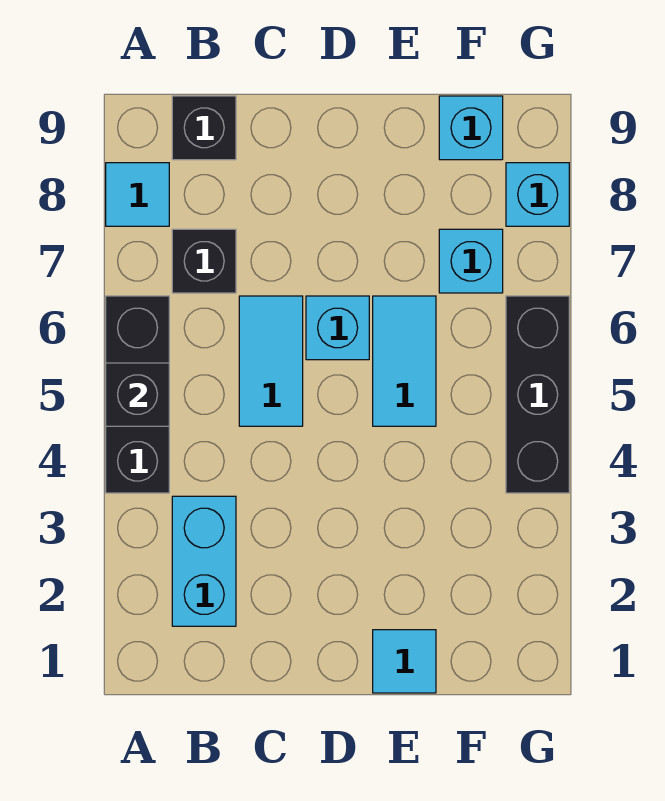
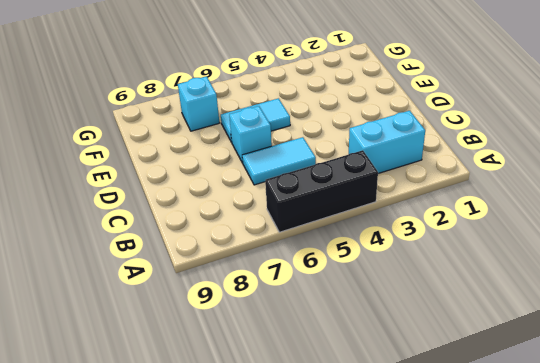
none -> cyan 1x1 tile [106,163,169,226]
none -> black 1x1 brick [172,229,236,293]
none -> black 1x1 brick [172,96,236,160]

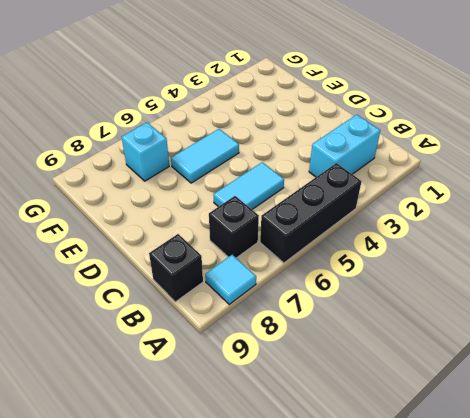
none -> cyan 1x1 brick [306,296,369,360]
none -> cyan 1x1 tile [373,630,436,693]
none -> cyan 1x1 brick [439,96,503,160]

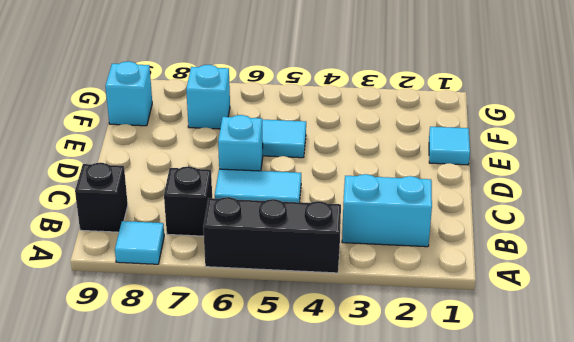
none -> black 1x3 brick [506,296,569,493]
none -> cyan 1x1 brick [506,163,569,226]
none -> black 1x1 brick [106,363,169,426]

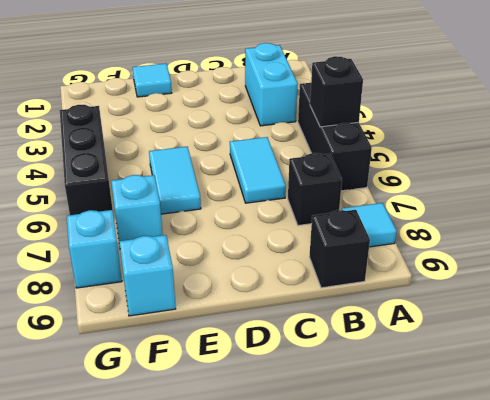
none -> cyan 1x1 brick [306,296,369,360]

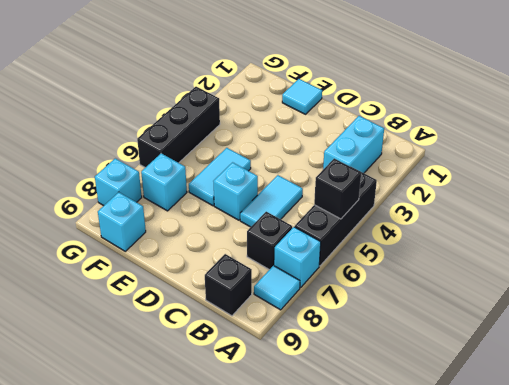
cyan 1x1 brick [274,227,321,287] -> none

